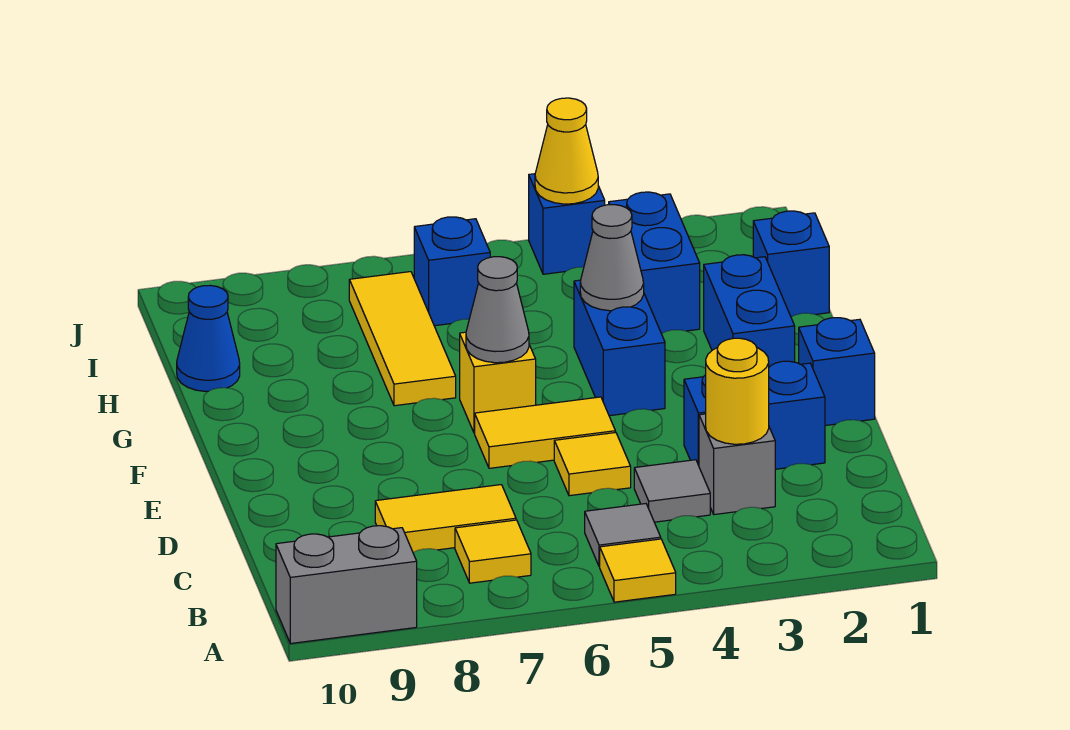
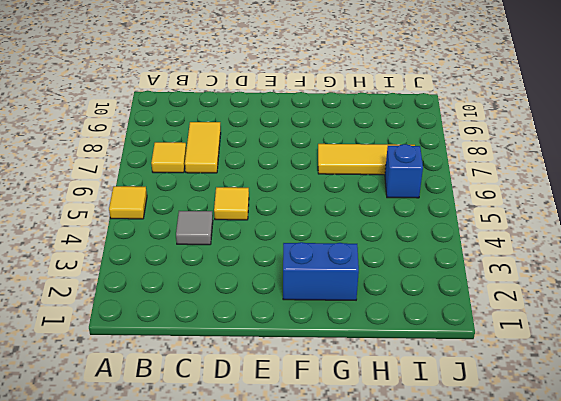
none -> grey 1x2 brick [276,526,417,644]
none -> grey 1x1 tile [585,504,661,567]
none -> grey 1x1 brick [699,414,775,515]

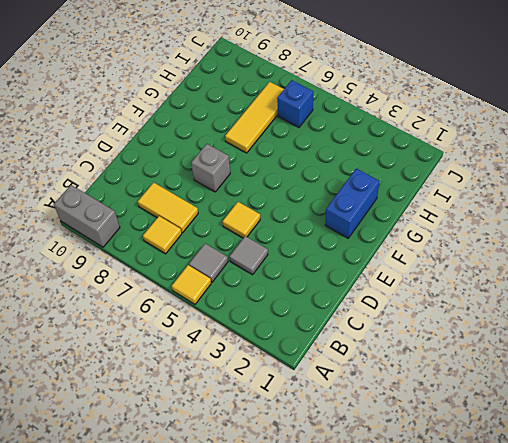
grey 1x1 brick [191,144,230,192] -> grey 1x1 brick moved to [699,414,775,515]
none -> blue 1x2 brick [684,361,825,469]
none -> blue 1x1 brick [799,318,875,425]
none -> yellow 1x2 tile [475,397,615,468]

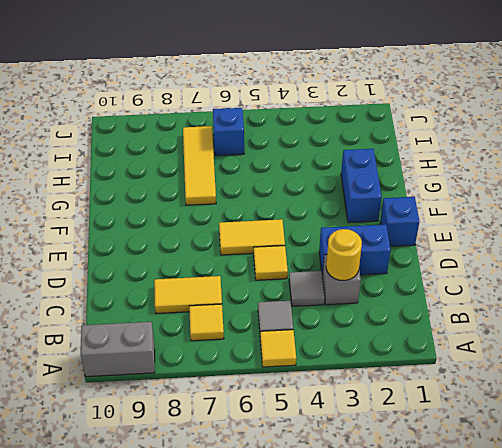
none -> blue 1x2 brick [574,280,665,416]
none -> yellow 1x1 brick [460,332,536,433]
none -> blue 1x1 brick [753,211,829,317]

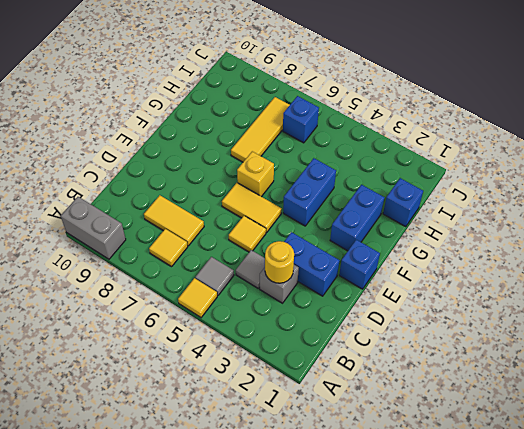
none -> blue 1x2 brick [609,192,700,334]
none -> blue 1x1 cone [177,285,240,391]
none -> blue 1x1 brick [529,174,605,274]

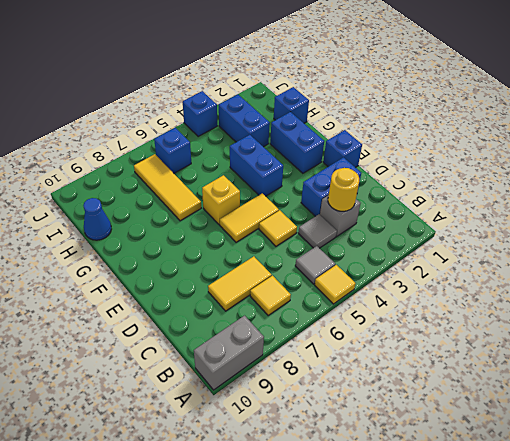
none -> grey 1x1 cone [466,257,529,363]
none -> grey 1x1 cone [580,205,644,311]
none -> yellow 1x1 cone [535,98,598,204]

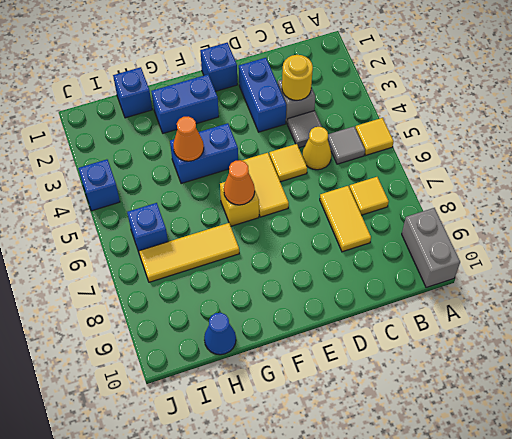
yellow 1x1 cone [302,127,332,170] -> yellow 1x1 cone moved to [535,98,598,204]
orange 1x1 cone [224,160,255,205] -> grey 1x1 cone [466,257,529,363]
orange 1x1 cone [173,117,204,161] -> grey 1x1 cone [580,205,644,311]
none -> blue 1x2 brick [609,192,700,334]

